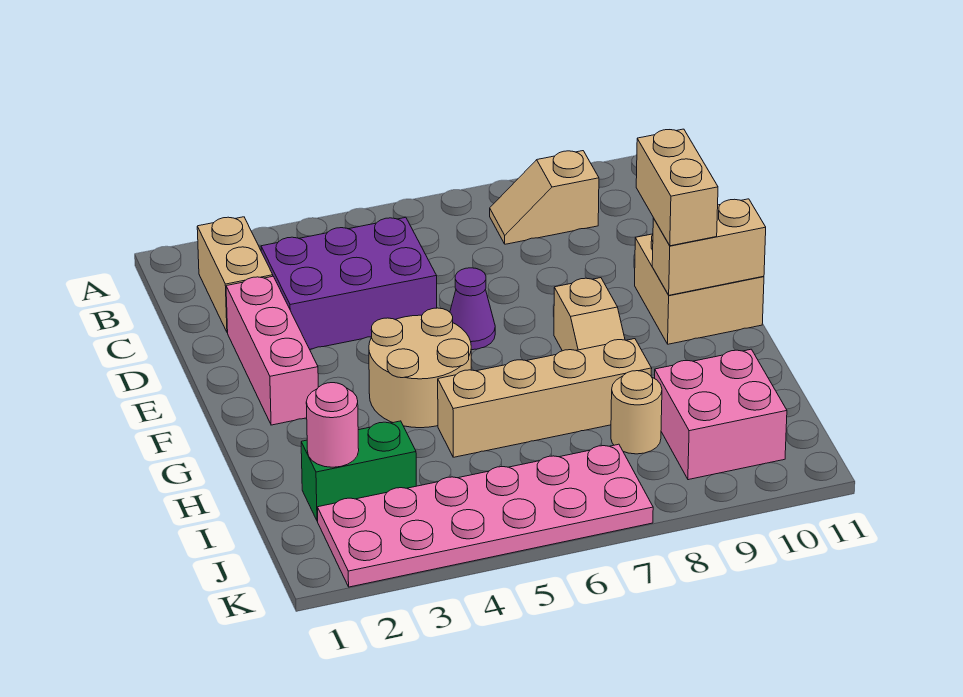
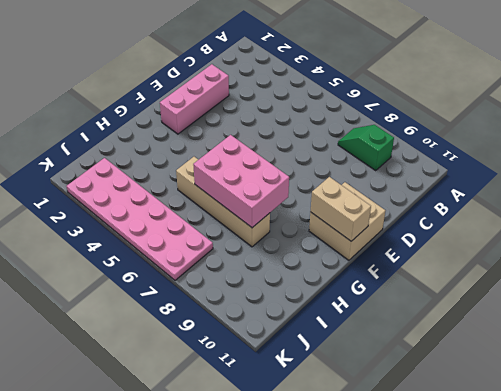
green 1x2 slope [338,125,394,171] -> tan 1x2 slope [490,151,599,244]
pink 2x3 brick [193,135,289,228] -> none
none -> tan 1x2 brick [197,217,273,333]
none -> purple 2x3 brick [261,217,437,349]
none -> purple 1x1 cone [450,268,495,350]

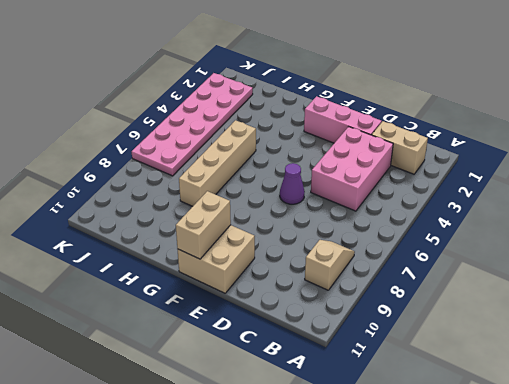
pink 2x3 brick [311,127,393,211] -> purple 2x3 brick [261,217,437,349]
none -> tan 2x2 round brick [369,308,471,428]
none -> tan 1x2 slope [554,278,625,351]
none -> green 1x2 brick [301,421,416,521]

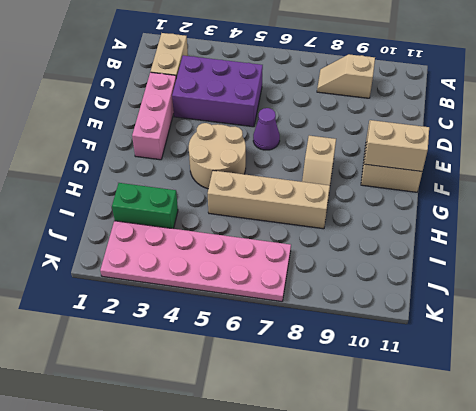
none -> tan 1x1 round brick [611,371,662,454]
none -> pink 2x2 brick [655,349,787,480]
none -> pink 1x1 round brick [306,383,359,467]

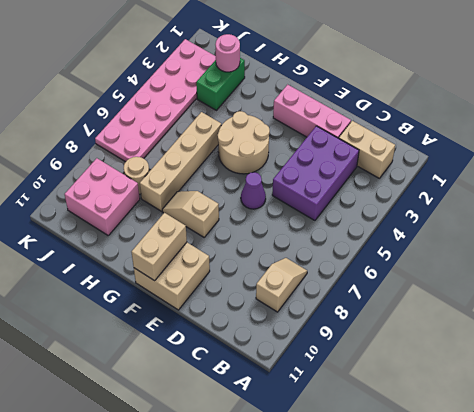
none -> tan 1x2 brick [636,129,718,246]

